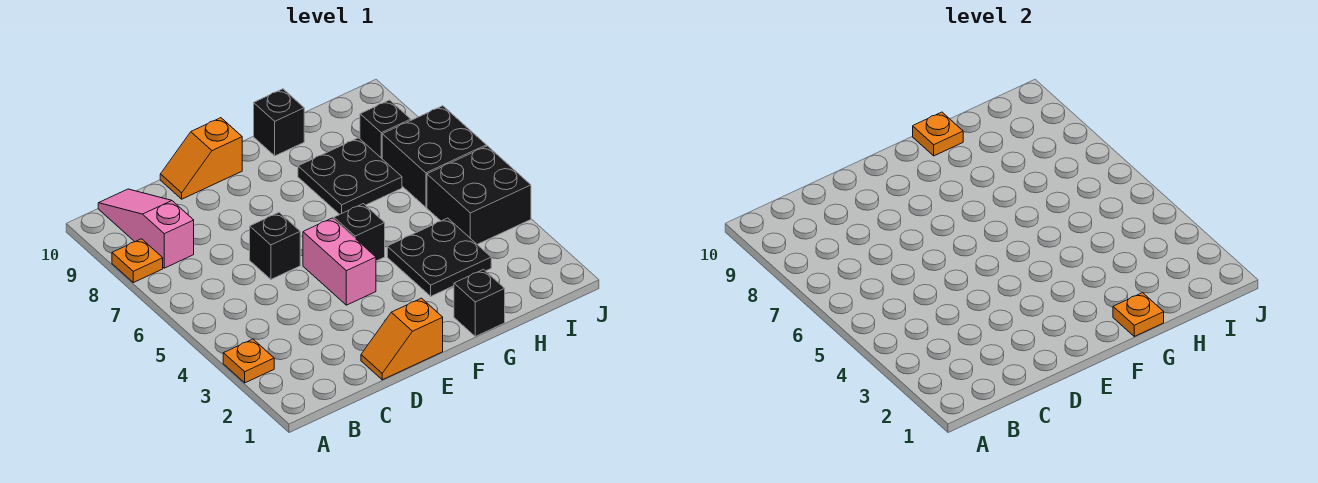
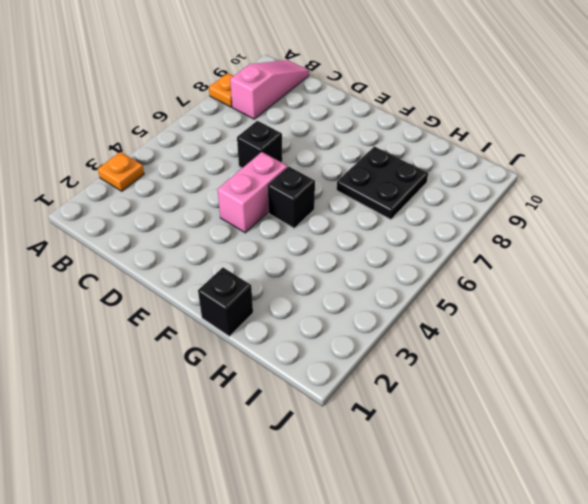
none -> orange 1x2 slope [361,298,443,380]
none -> orange 1x2 slope [160,118,242,199]
none -> black 2x2 plate [387,218,491,296]

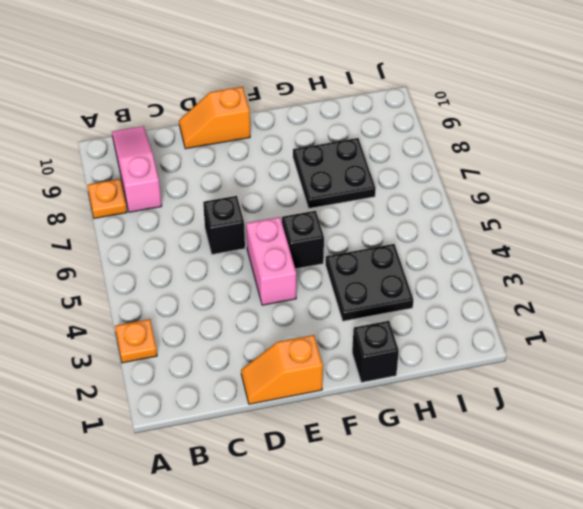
none -> black 1x1 brick [254,89,304,156]
none -> black 2x2 brick [427,146,531,244]
none -> black 2x2 brick [382,106,486,207]

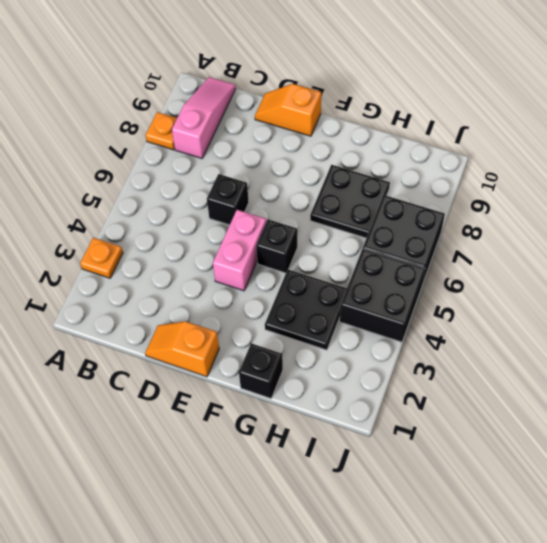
none -> black 1x1 brick [254,89,304,156]
none -> black 1x1 brick [360,100,411,158]
none -> orange 1x1 plate [1113,293,1164,336]

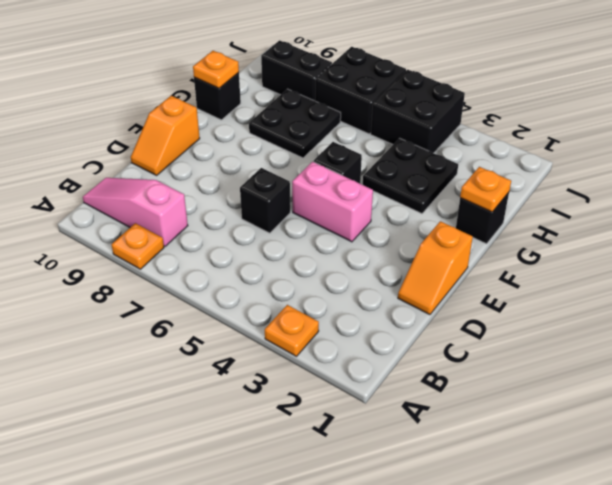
black 1x2 brick [261,40,332,101] -> black 1x1 brick [360,100,411,158]

